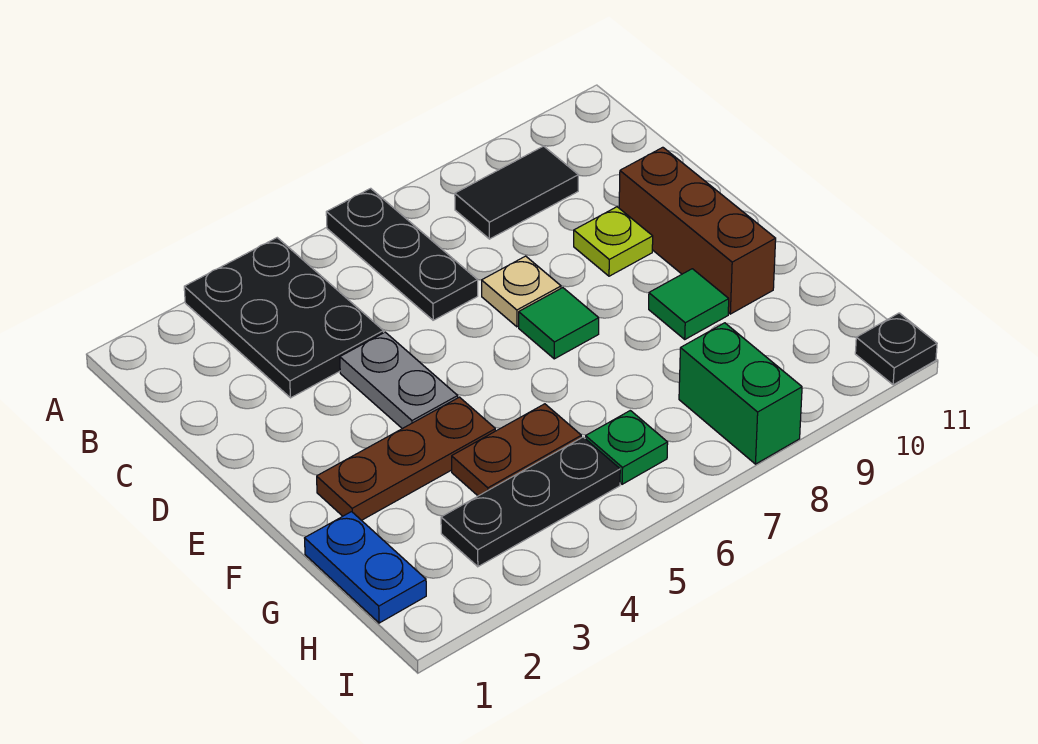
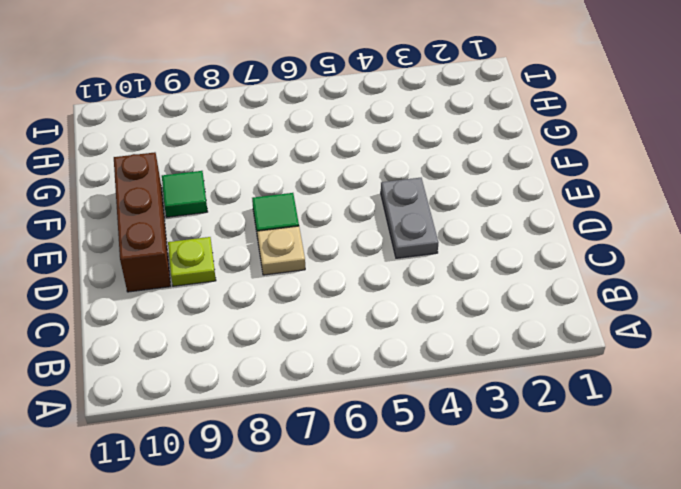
none -> black 2x3 plate [184,238,384,398]
none -> black 1x3 plate [326,188,478,320]
none -> black 1x2 tile [455,146,578,239]

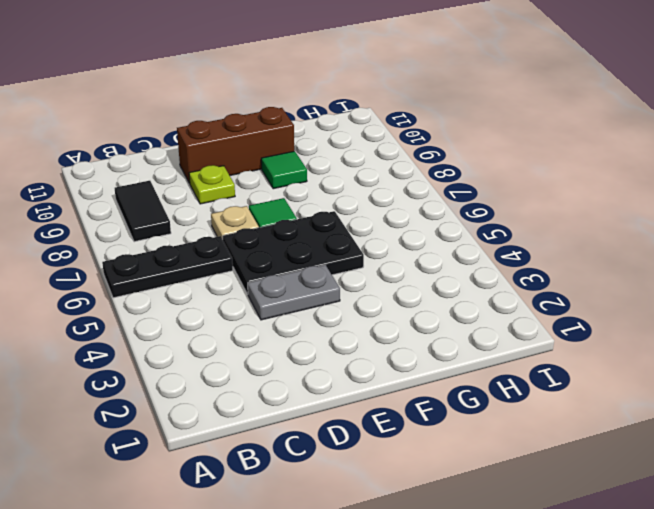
black 2x3 plate [223,211,364,294] -> black 2x3 plate moved to [184,238,384,398]
none -> brown 1x3 plate [317,397,495,520]
none -> blue 1x2 plate [305,512,426,623]
none -> brown 1x2 plate [452,404,581,496]

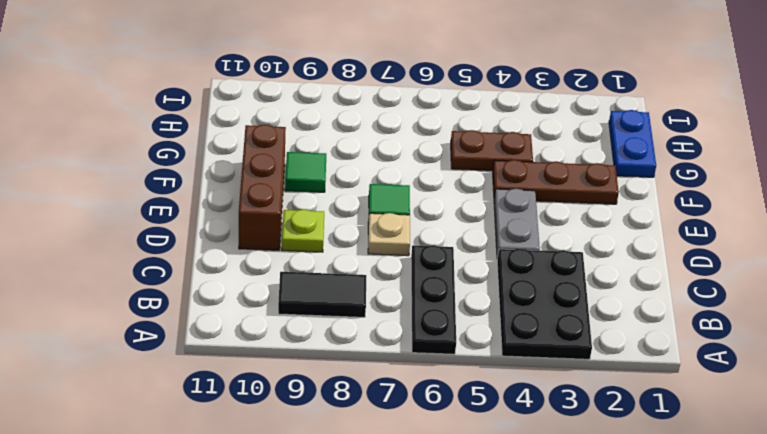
none -> black 1x3 plate [441,437,620,567]
none -> green 1x1 plate [585,410,668,484]
none -> green 1x2 brick [679,323,802,464]

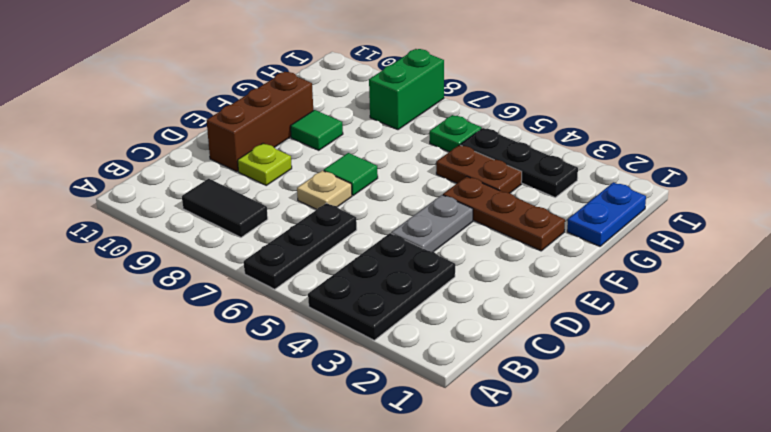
none -> black 1x1 plate [855,313,937,385]

